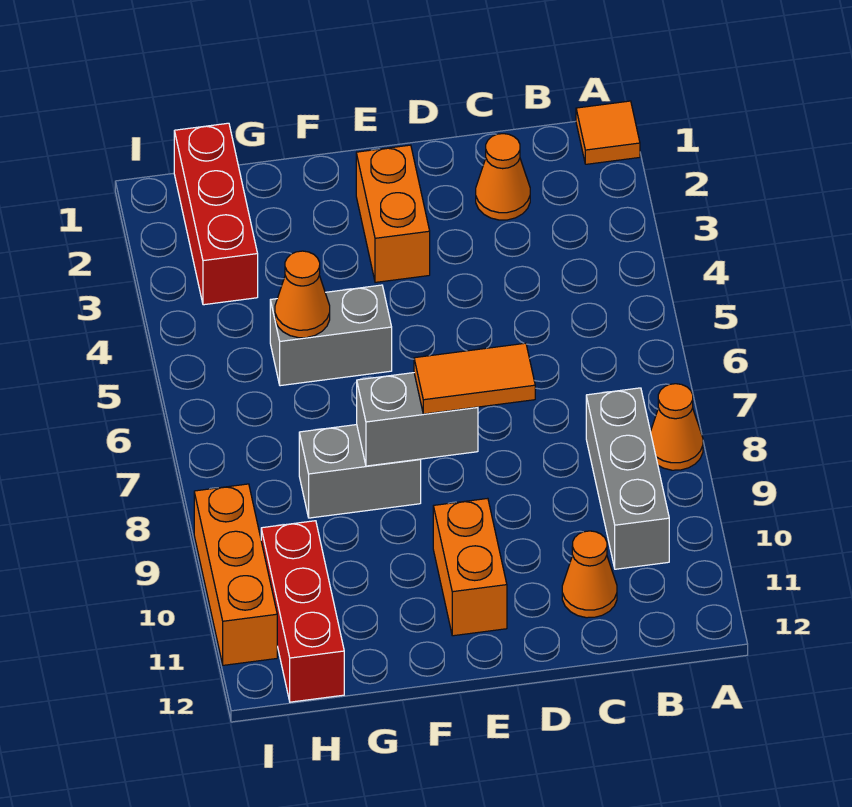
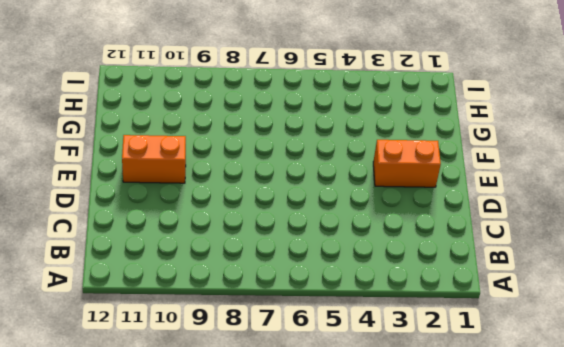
none -> orange 1x1 tile [576,101,640,164]
none -> orange 1x1 cone [651,384,703,470]
none -> grey 1x3 brick [586,388,669,569]

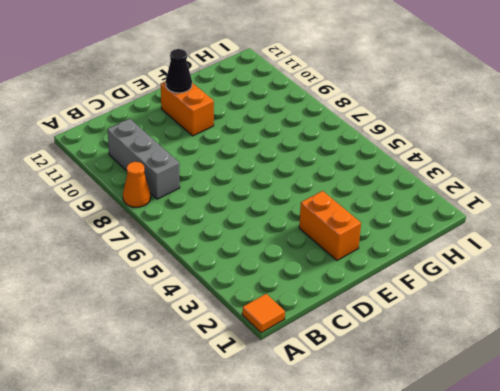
black 1x1 cone [166,49,192,93] -> none
none -> orange 1x1 cone [476,134,530,220]
none -> orange 1x1 cone [562,531,617,618]
none -> grey 1x2 brick [270,285,392,386]

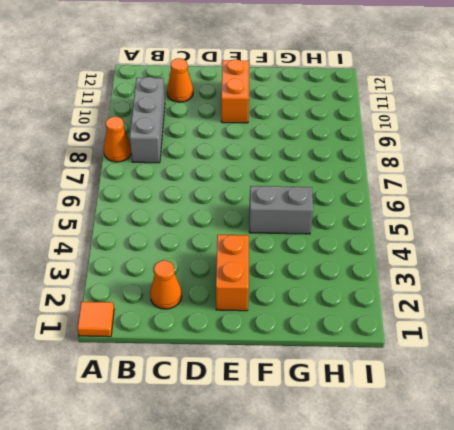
none -> grey 1x2 brick [299,425,421,518]
none -> red 1x3 brick [174,123,258,305]
none -> red 1x3 brick [261,521,344,702]

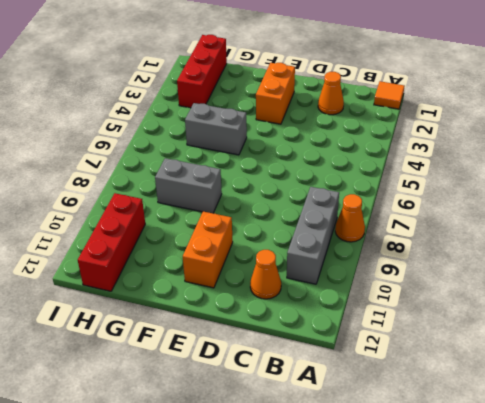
none -> orange 1x3 brick [194,484,277,665]
none -> grey 1x2 brick [357,373,478,466]
none -> orange 1x1 cone [275,251,330,338]

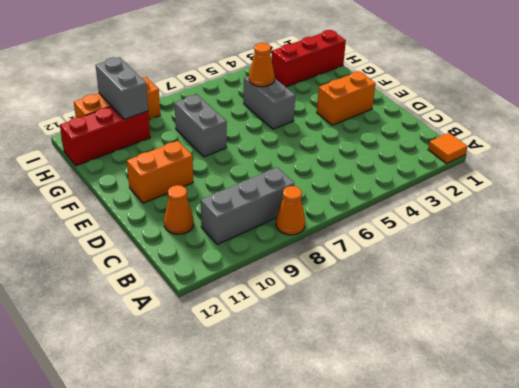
grey 1x2 brick [96,57,148,119] -> grey 1x2 brick moved to [357,373,478,466]
none -> orange 1x1 cone [476,134,530,220]
none -> orange 1x2 tile [414,343,535,414]

